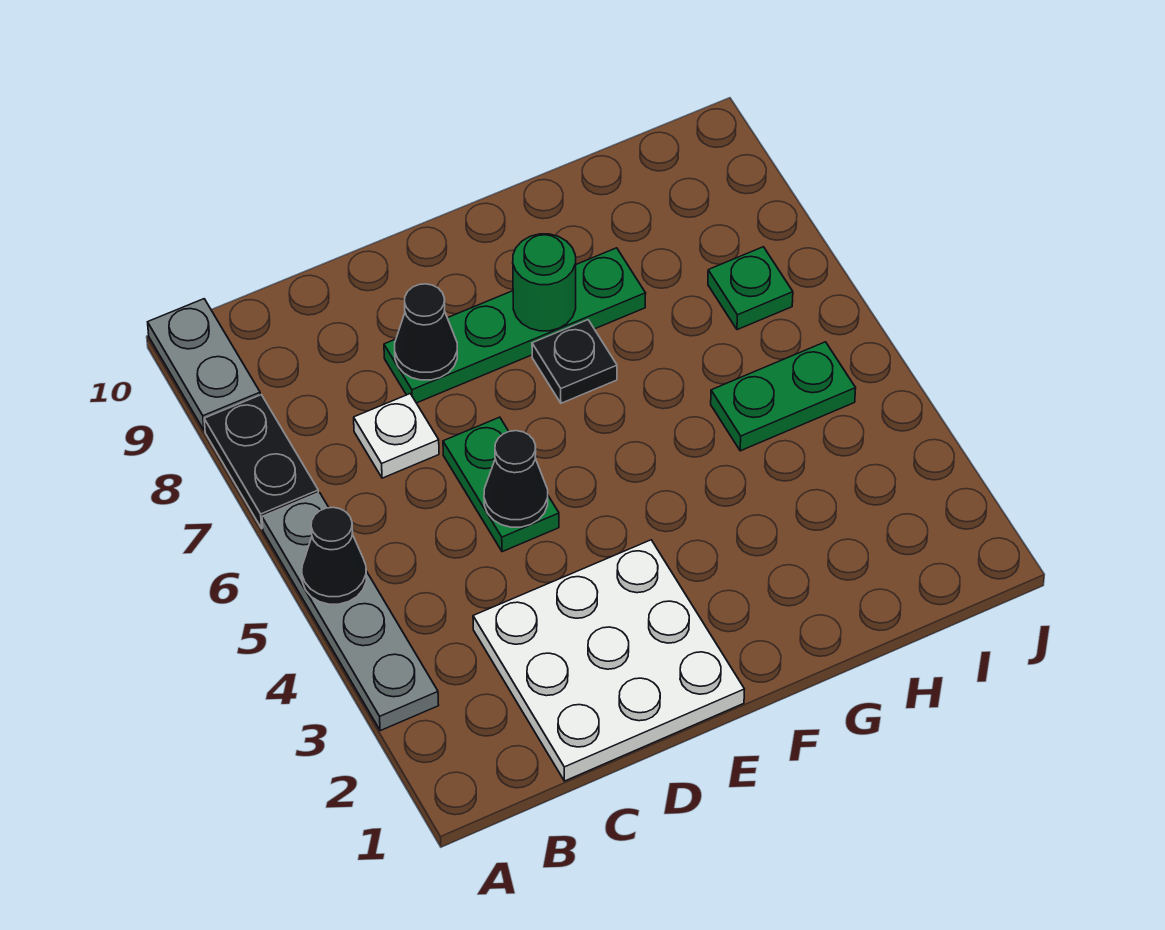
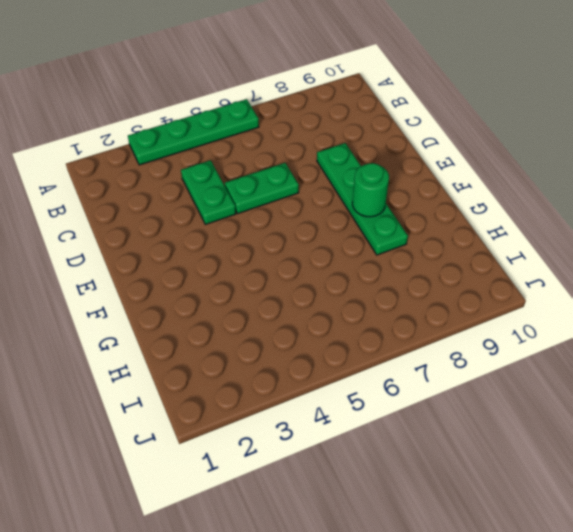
green 1x4 plate [128,99,259,165] -> grey 1x4 plate [262,493,439,731]
green 1x2 plate [181,160,236,225] -> green 1x2 plate moved to [711,342,856,451]
none -> black 1x2 plate [204,395,318,528]
none -> grey 1x2 plate [148,299,260,430]
none -> white 3x3 plate [473,540,745,781]

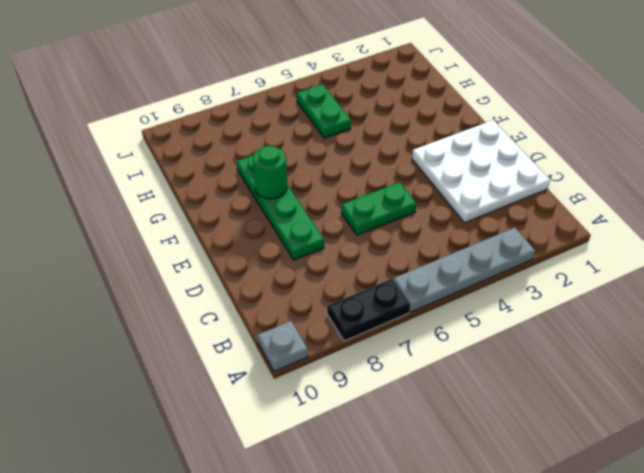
grey 1x1 plate [258,321,308,372] -> grey 1x2 plate [148,299,260,430]
none -> white 1x1 plate [354,394,439,478]
none -> black 1x1 plate [532,320,617,403]
none -> green 1x1 plate [708,247,793,330]

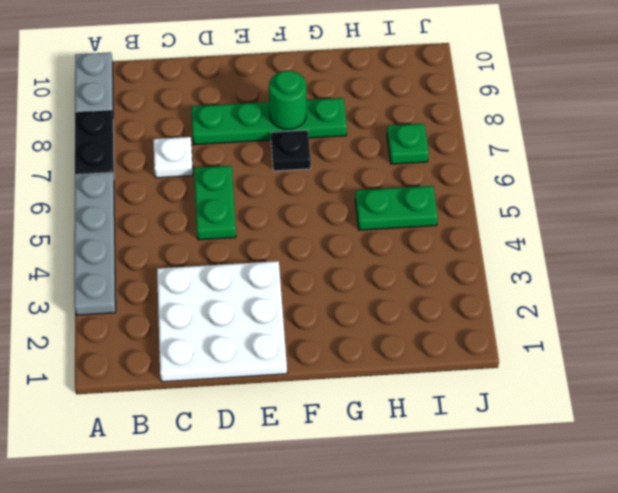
none -> black 1x1 cone [302,507,366,604]
none -> black 1x1 cone [484,431,548,527]
none -> black 1x1 cone [395,284,457,380]

